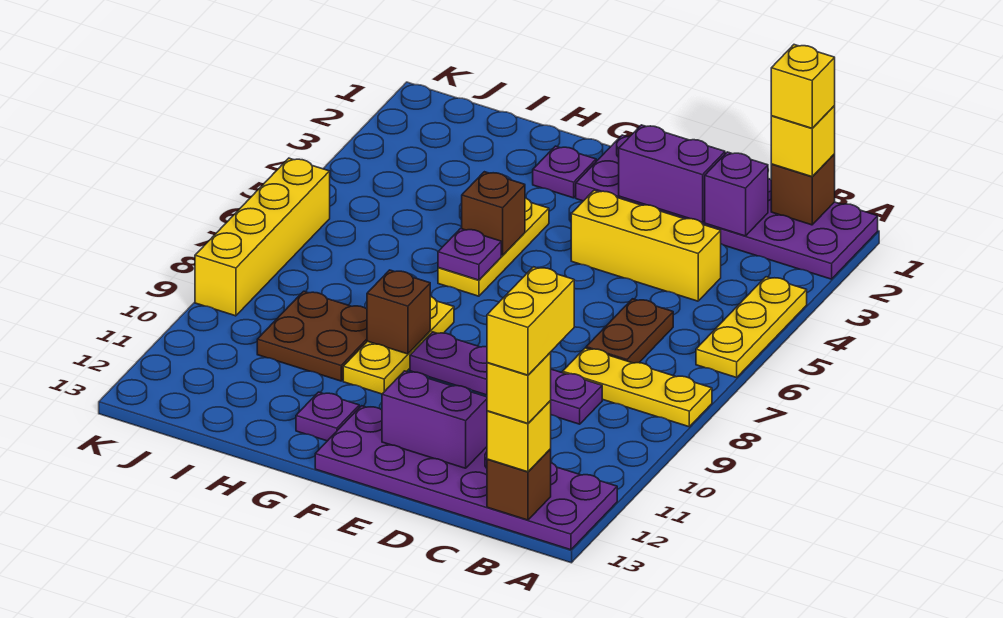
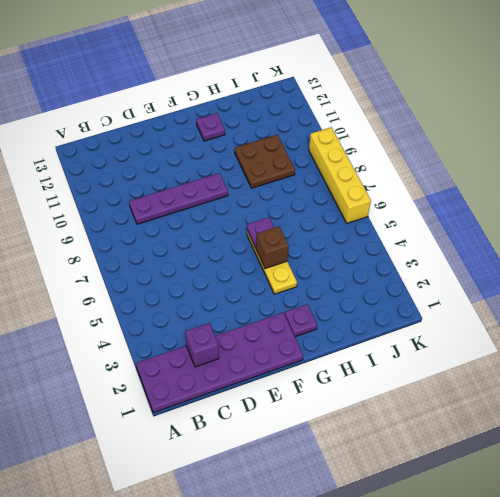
none -> yellow 1x3 plate [696,277,807,378]
none -> yellow 1x3 plate [563,348,712,427]
none -> purple 2x6 plate [315,406,617,550]

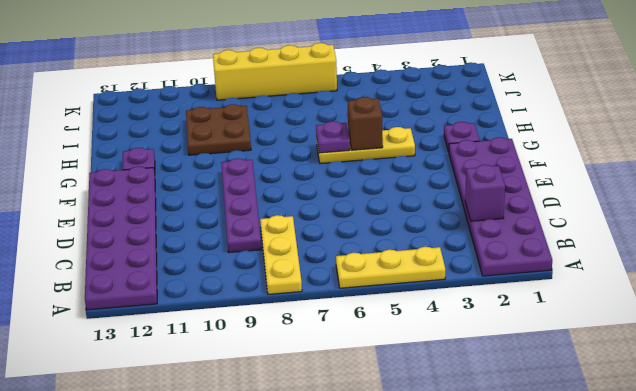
none -> yellow 1x3 brick [571,190,721,301]
none -> brown 1x2 plate [586,299,673,363]
none -> yellow 1x3 plate [343,296,454,394]

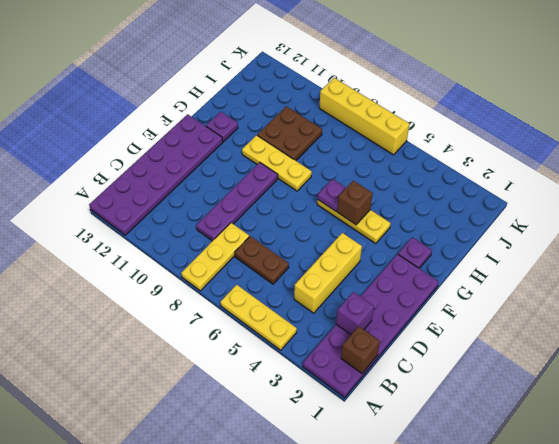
none -> brown 1x1 brick [487,449,551,520]
none -> purple 1x2 brick [619,125,725,222]
none -> purple 1x2 brick [382,371,487,468]

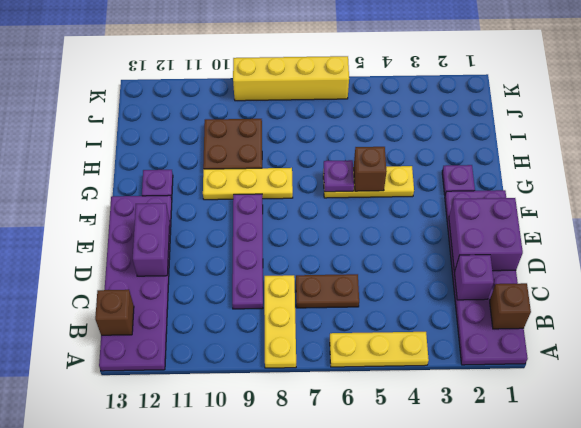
purple 2x2 brick [449,198,523,271] -> purple 1x2 brick [619,125,725,222]
none -> yellow 1x3 brick [571,190,721,301]
none -> brown 1x1 brick [367,270,430,354]
none -> yellow 1x1 brick [771,105,835,177]

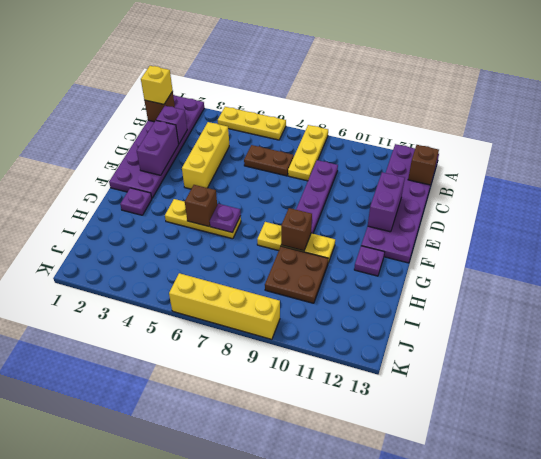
none -> yellow 1x1 brick [487,401,551,472]
none -> yellow 1x1 brick [771,45,835,128]
none -> yellow 1x1 brick [487,353,551,423]

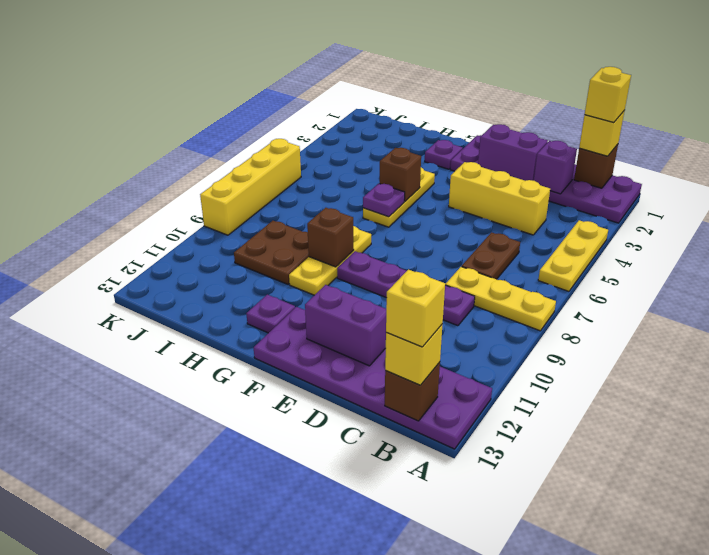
none -> yellow 1x2 brick [487,267,574,375]

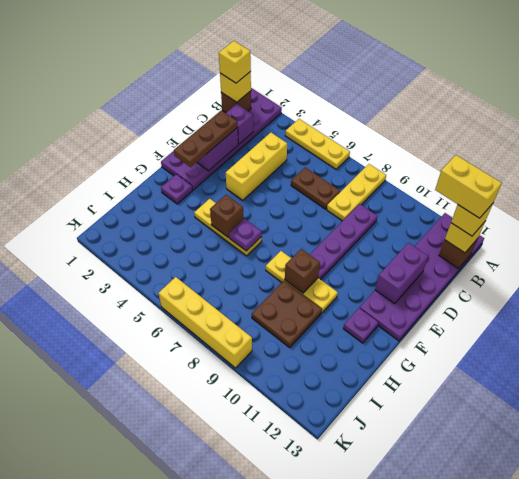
brown 1x3 plate [174,110,238,167] -> none

